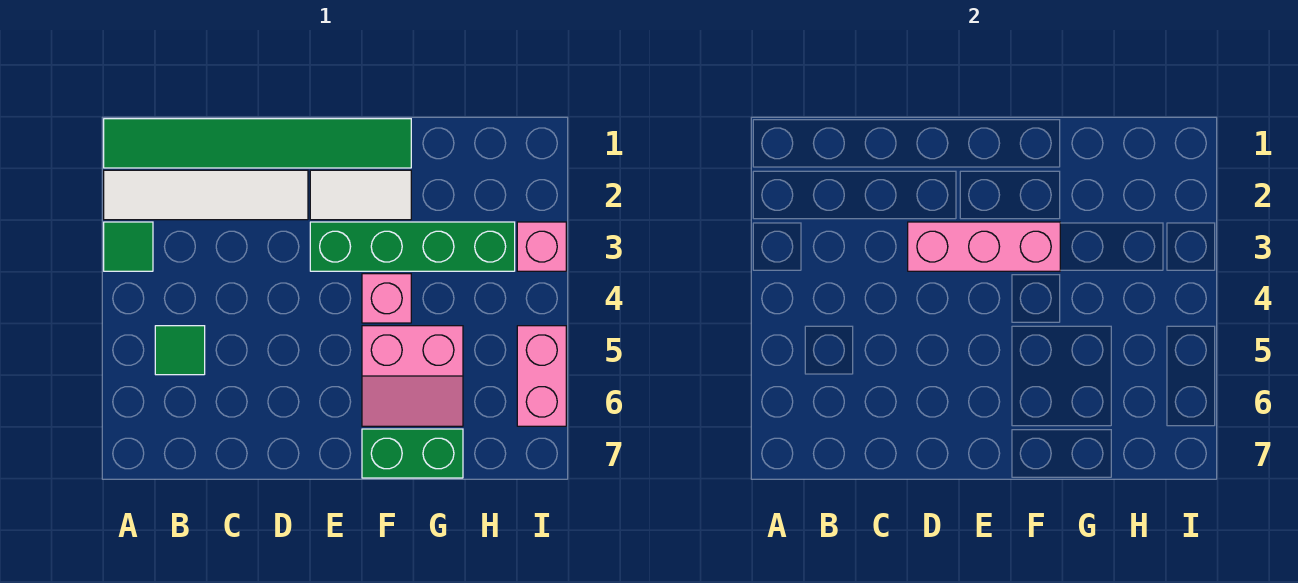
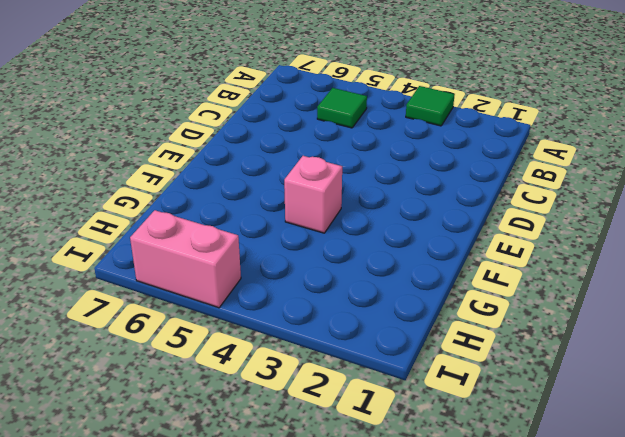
none -> green 1x6 tile [104,119,411,168]
none -> white 1x4 tile [104,170,308,220]
none -> white 1x2 tile [310,170,411,220]

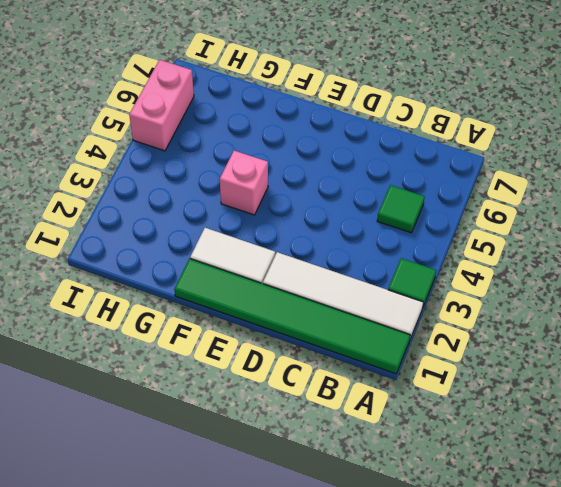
none -> green 1x4 brick [310,222,515,271]
none -> pink 2x2 slope [362,326,463,426]
none -> green 1x2 brick [362,429,463,478]

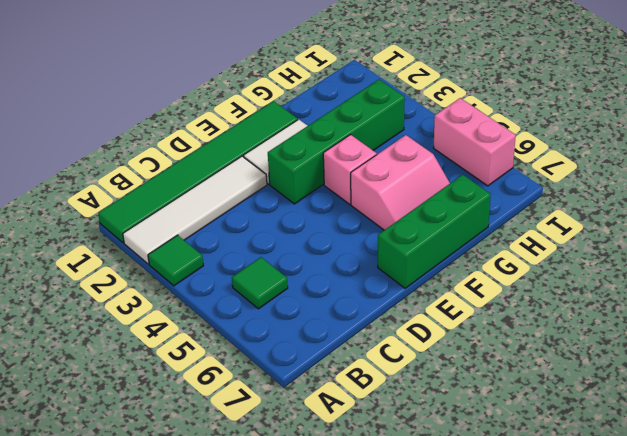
green 1x3 brick [378,175,491,288] -> green 1x2 brick [362,429,463,478]
none -> pink 1x1 brick [517,222,566,271]
none -> pink 1x3 brick [908,222,1060,271]

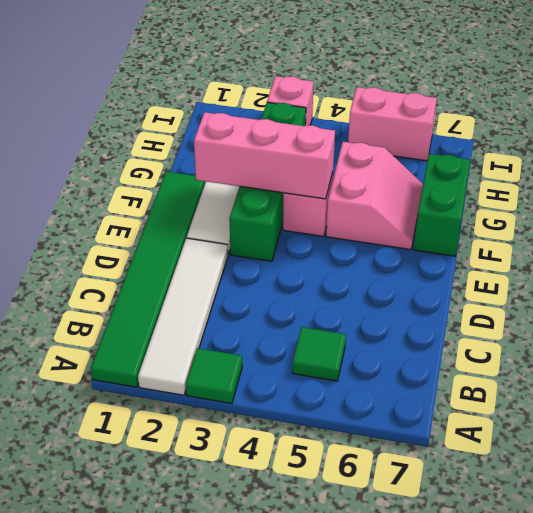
pink 1x3 brick [194,112,335,199] -> pink 1x3 brick turned to [908,222,1060,271]

